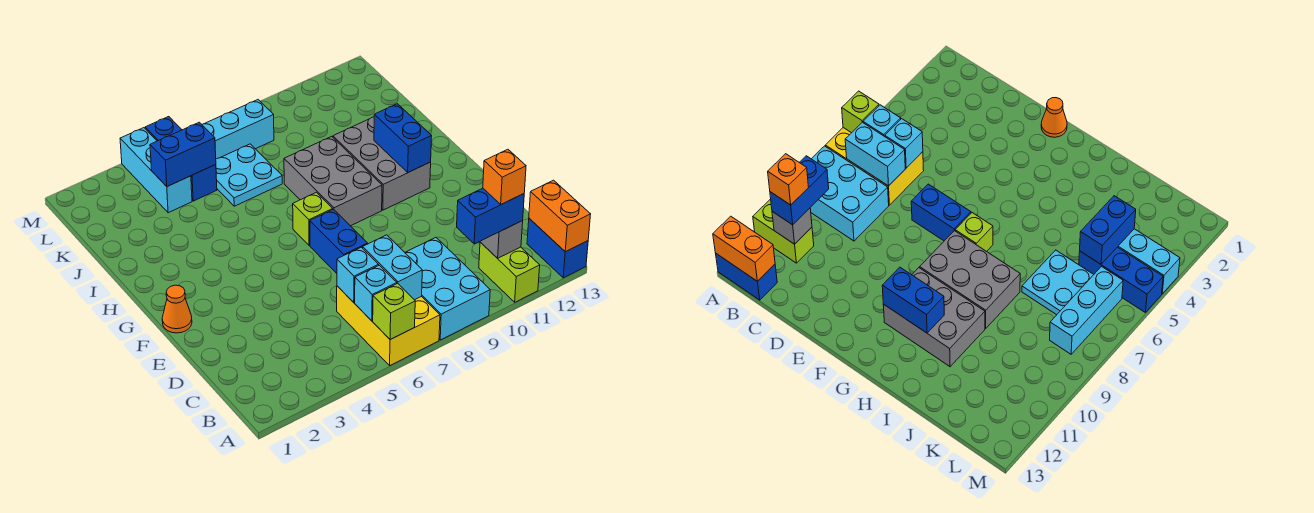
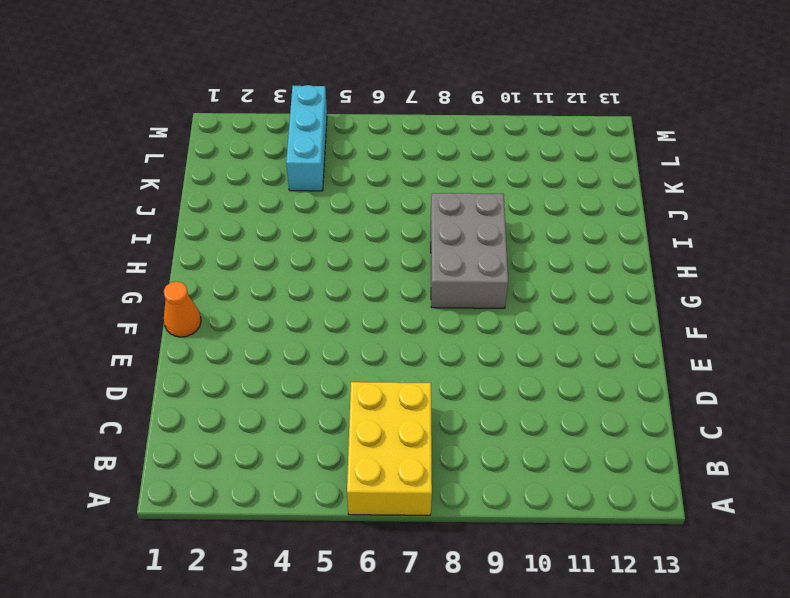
none -> cyan 2x3 brick [405,238,490,340]
none -> lime 1x2 brick [479,242,540,302]
none -> blue 1x2 brick [527,218,588,278]

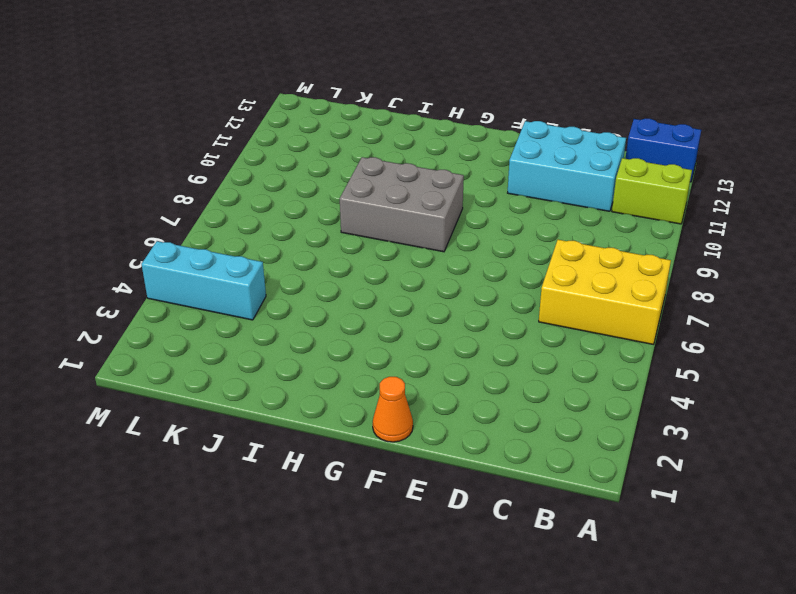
cyan 2x3 brick [508,121,626,211] -> cyan 2x3 brick moved to [405,238,490,340]
none -> blue 1x2 brick [310,210,368,273]
none -> lime 1x1 brick [293,192,333,245]
none -> grey 2x3 brick [333,117,431,210]

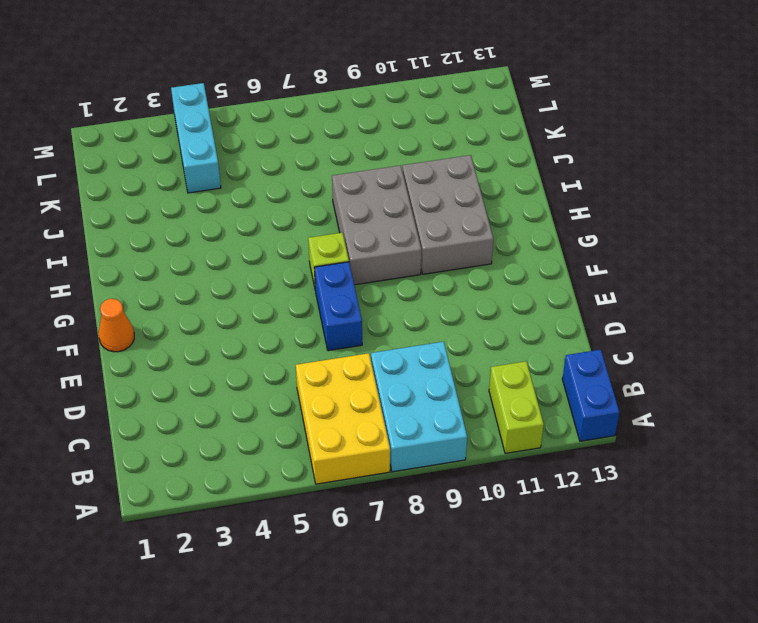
none -> cyan 2x2 plate [216,144,282,206]
none -> blue 1x3 brick [145,117,217,201]
none -> cyan 1x3 brick [202,100,274,159]

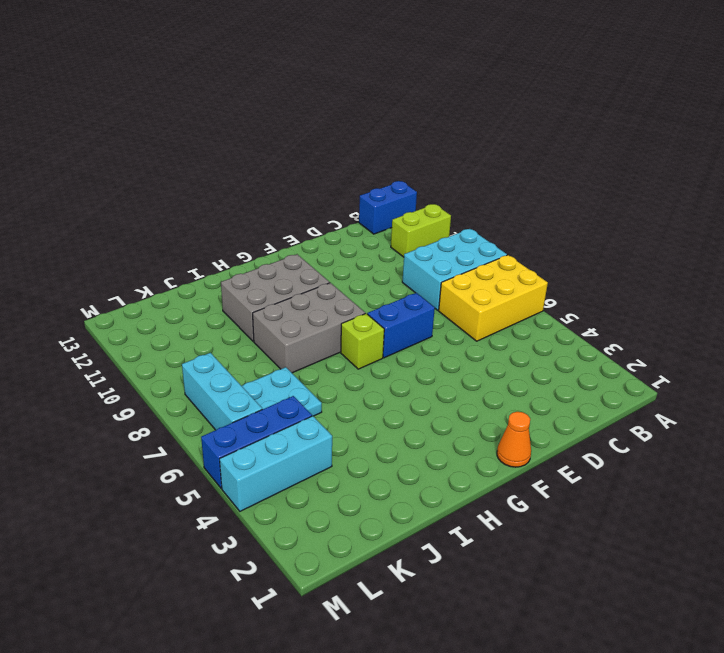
none -> lime 1x1 brick [373,283,415,340]
none -> orange 1x2 brick [529,180,591,252]
none -> cyan 1x1 brick [355,265,397,321]

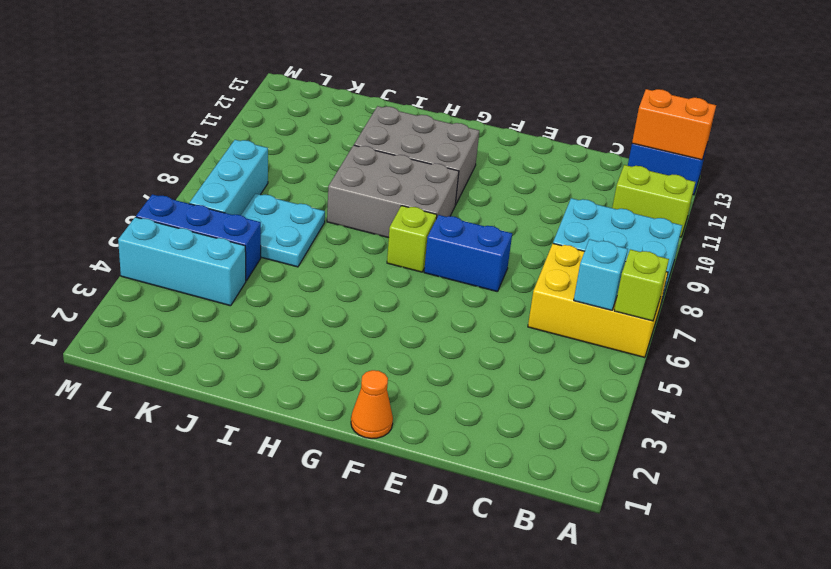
none -> cyan 1x2 brick [363,235,422,300]
none -> grey 1x1 brick [480,221,523,258]
none -> cyan 1x1 brick [337,247,379,302]

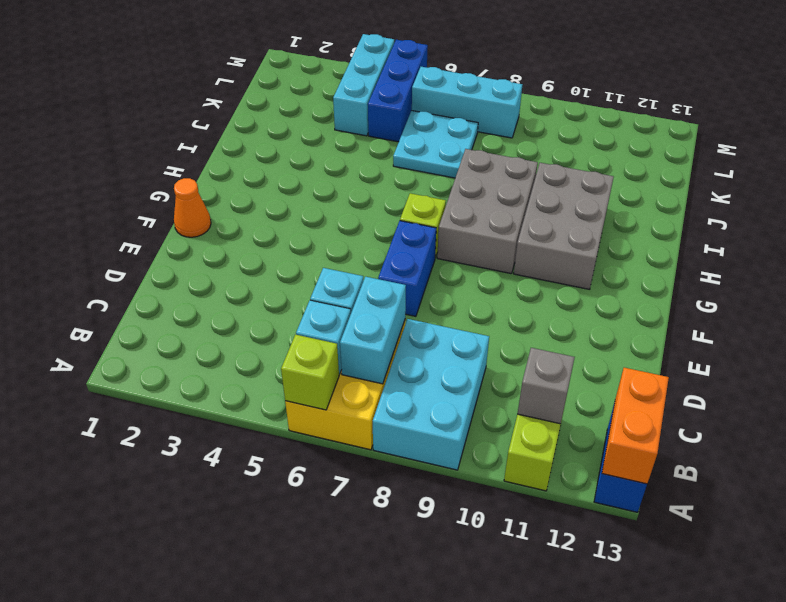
none -> blue 1x2 brick [374,104,432,172]
none -> blue 1x2 brick [150,122,216,186]
none -> blue 1x2 brick [457,188,524,244]

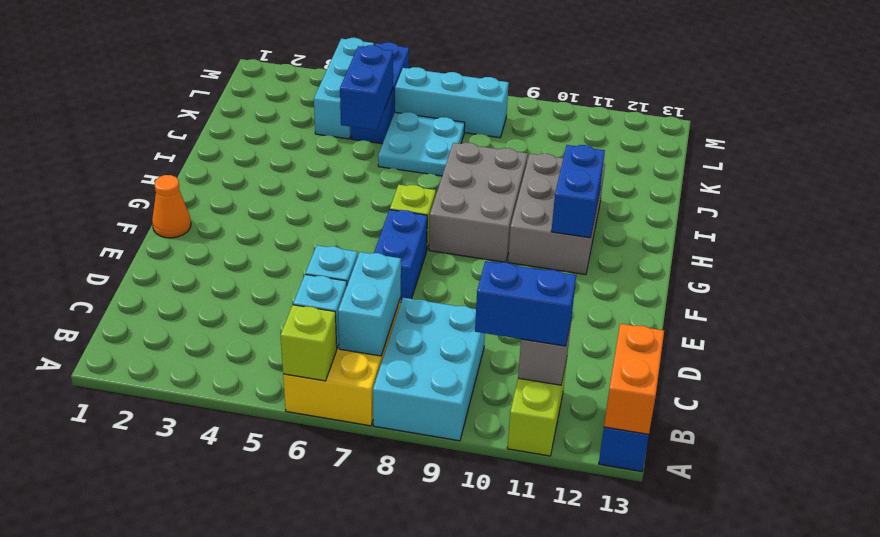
blue 1x2 brick [340,45,393,130] -> blue 1x2 brick turned to [150,122,216,186]
none -> orange 1x1 brick [483,149,526,204]

